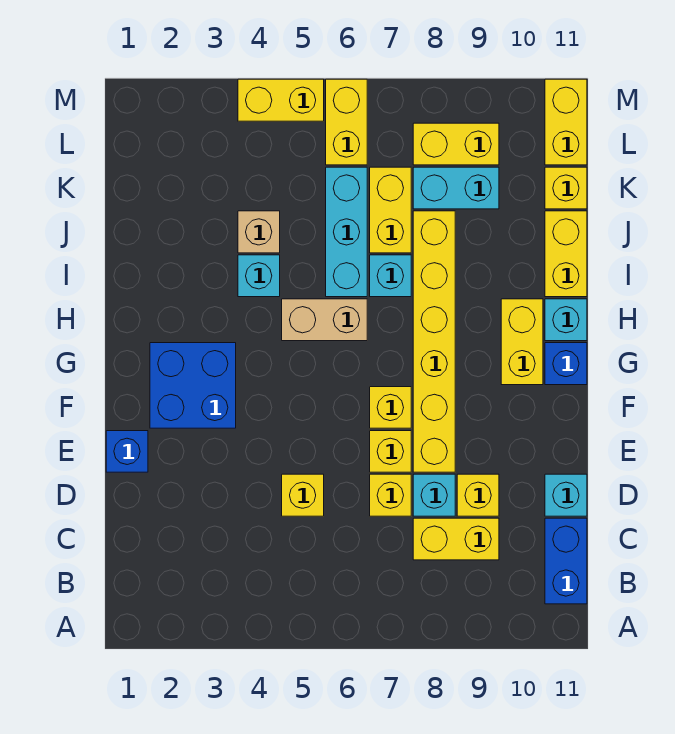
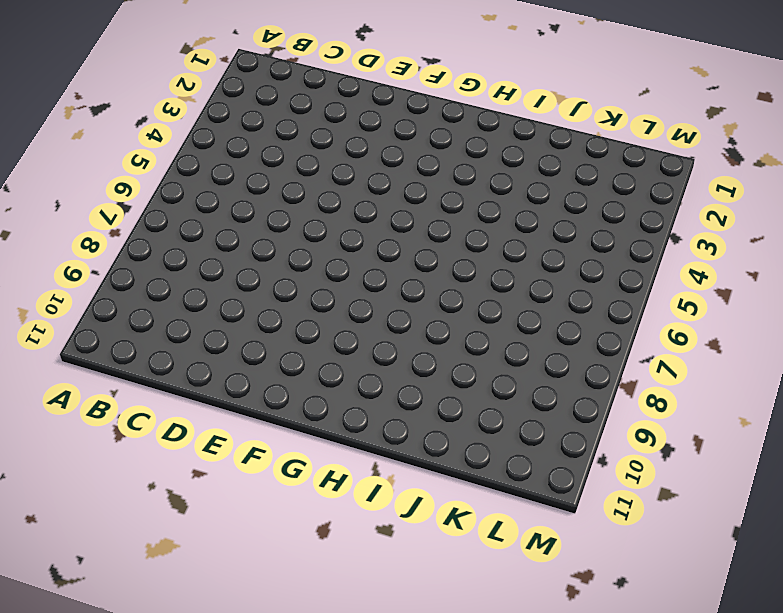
none -> blue 1x2 brick [545,518,587,604]
none -> yellow 1x2 brick [413,518,499,560]
none -> yellow 1x1 brick [282,474,324,516]

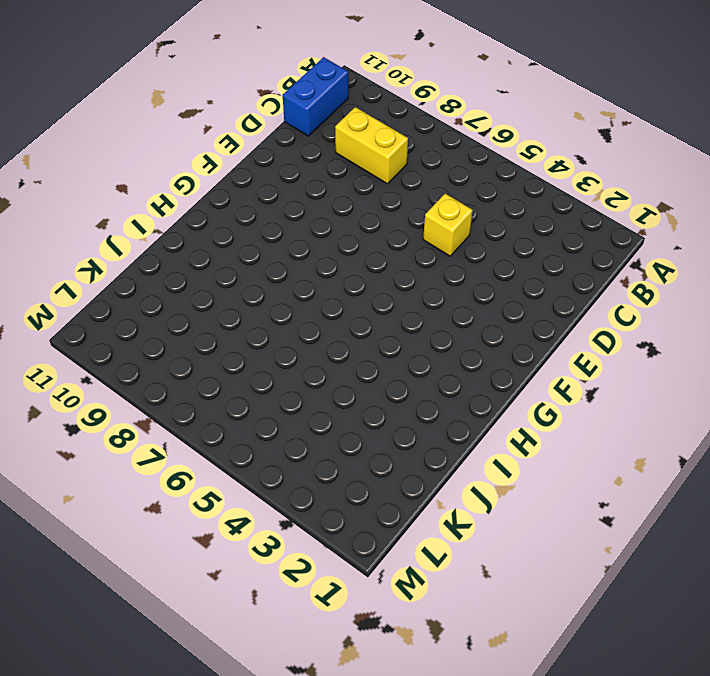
none -> yellow 1x1 brick [370,474,411,516]
none -> cyan 1x1 brick [413,474,455,516]
none -> yellow 1x1 brick [457,474,499,516]

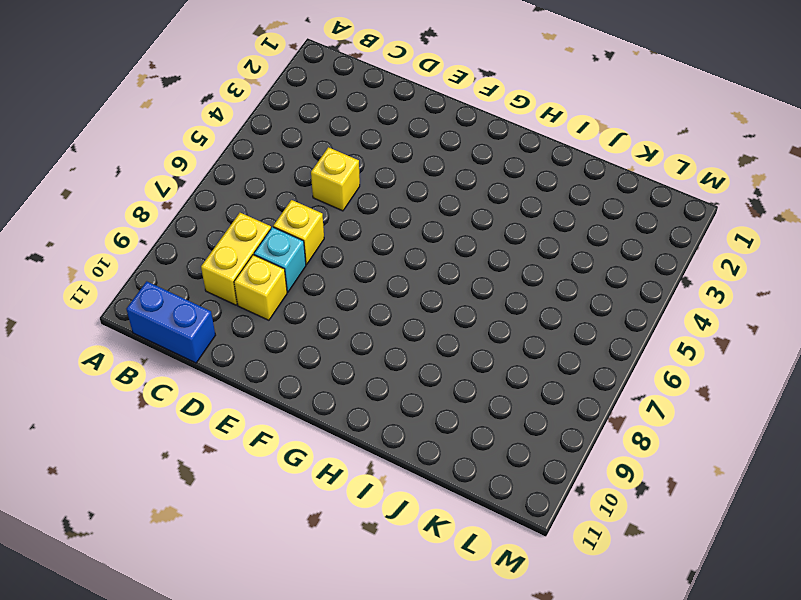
none -> cyan 1x1 brick [545,474,587,516]
none -> blue 1x1 brick [106,431,148,472]
none -> yellow 1x1 brick [370,431,411,472]

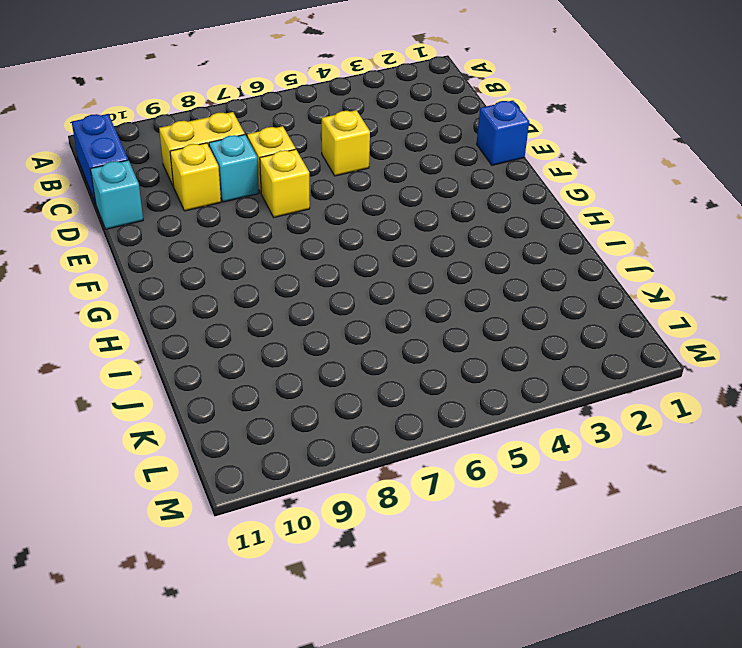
none -> yellow 1x6 brick [413,211,455,472]
none -> blue 2x2 brick [150,343,236,428]
none -> yellow 1x1 brick [370,387,411,428]

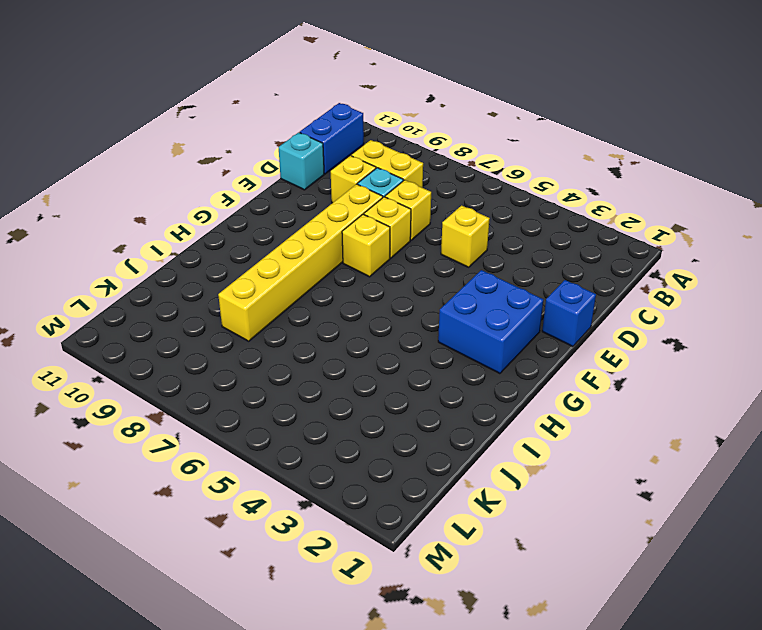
none -> yellow 1x2 brick [501,299,543,385]
none -> blue 1x1 brick [545,343,587,385]
none -> tan 1x2 brick [282,299,367,341]

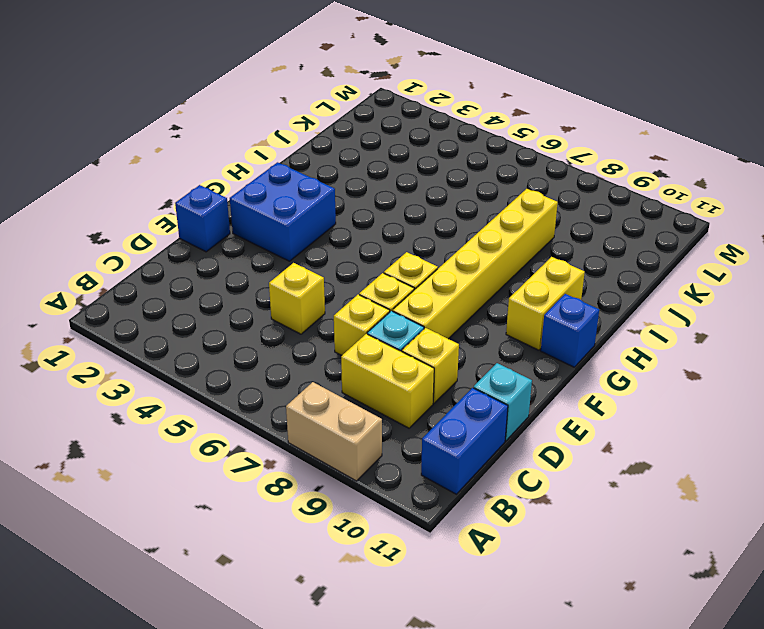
tan 1x2 brick [286,382,382,481] -> tan 1x2 brick moved to [282,299,367,341]
none -> cyan 1x1 brick [545,299,587,341]
none -> cyan 1x1 brick [238,255,280,297]
none -> cyan 1x3 brick [326,167,367,297]

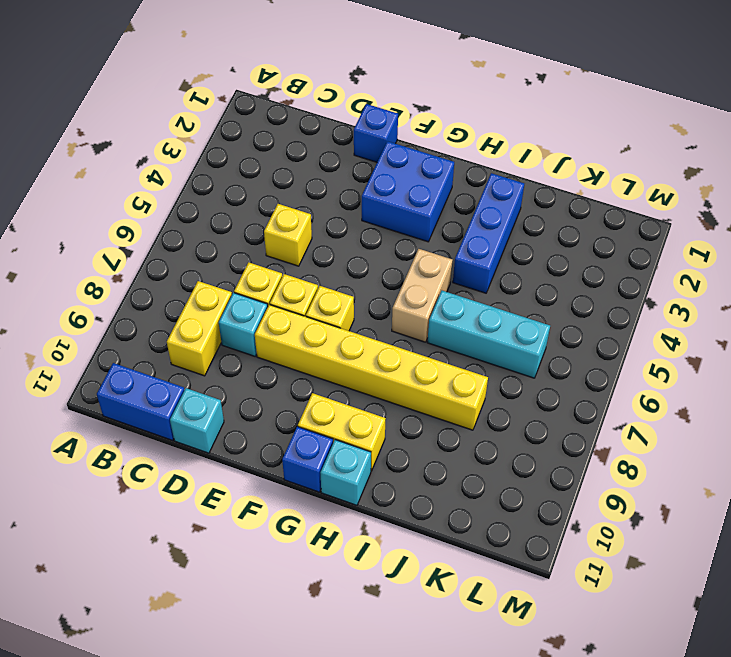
blue 1x3 brick [453,173,524,293] -> cyan 1x1 brick [238,255,280,297]
none -> yellow 1x1 brick [457,474,499,516]
none -> cyan 1x1 brick [370,255,411,297]
none -> yellow 1x2 brick [545,211,587,297]

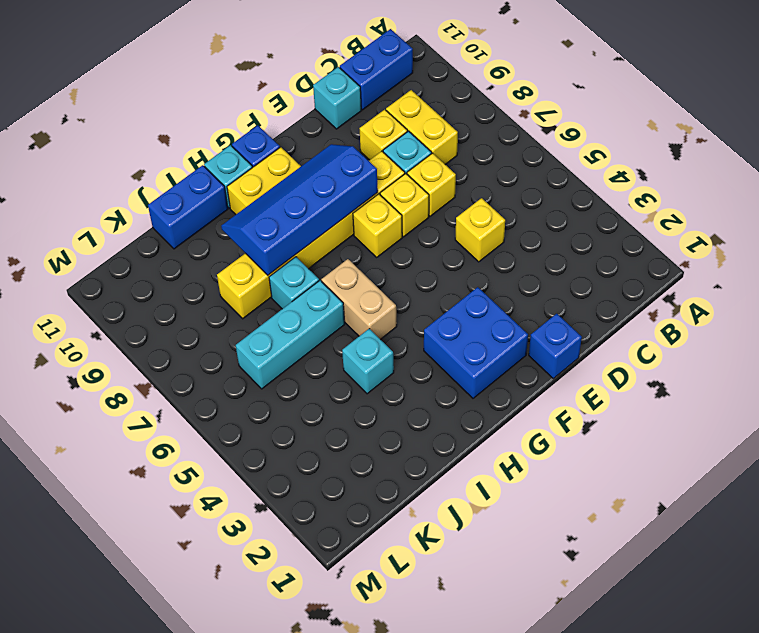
blue 2x4 slope [221,144,378,275] -> none
blue 1x2 brick [148,165,228,249] -> yellow 1x2 brick [545,211,587,297]
none -> tan 1x1 brick [238,211,280,253]
none -> yellow 1x2 brick [370,167,411,253]
none -> cyan 1x2 brick [413,167,499,209]

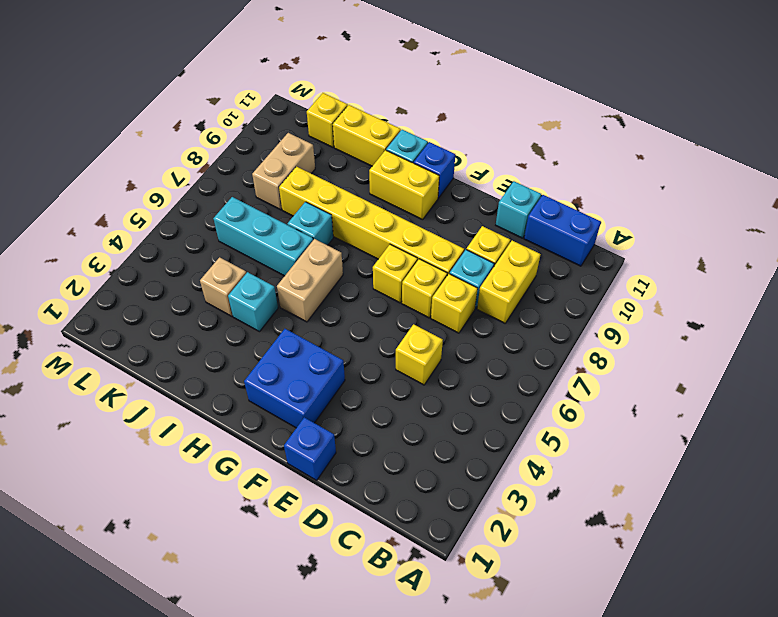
tan 1x2 brick [252,133,315,210] -> cyan 1x2 brick [413,167,499,209]
none -> yellow 1x2 brick [370,167,411,253]
none -> yellow 1x2 brick [326,79,367,165]
none -> yellow 1x2 brick [413,123,499,165]

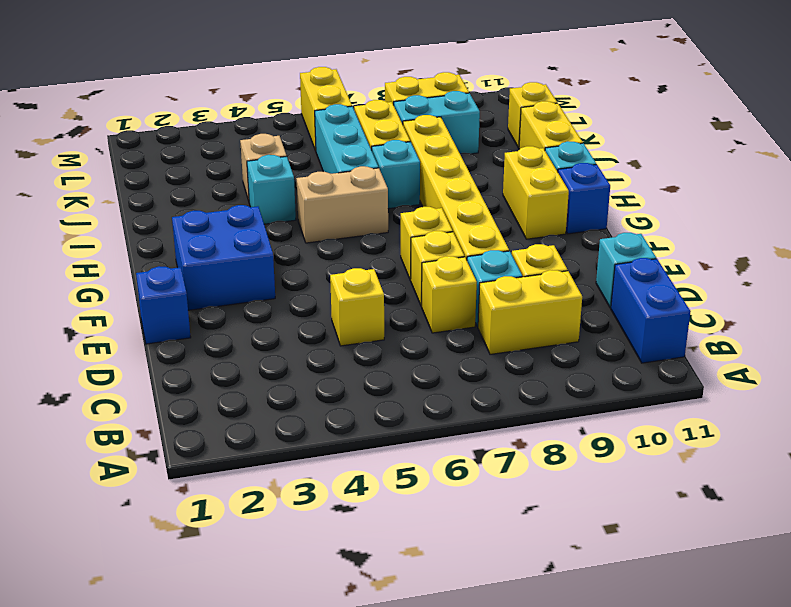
none -> yellow 1x2 brick [545,79,587,165]
none -> yellow 1x2 brick [238,79,324,121]

